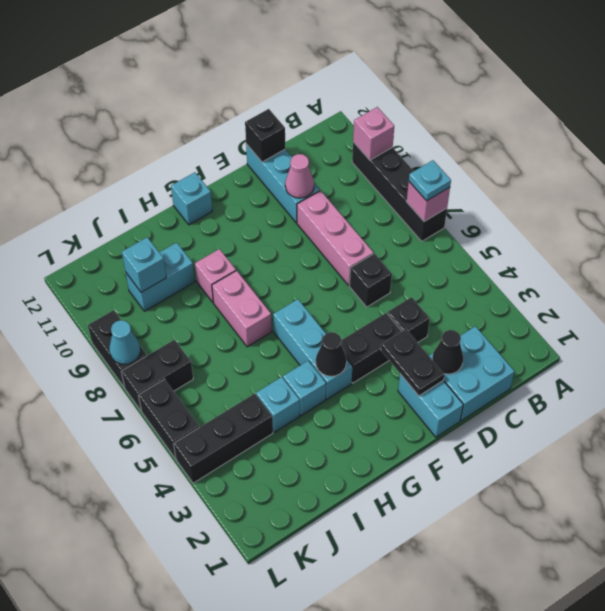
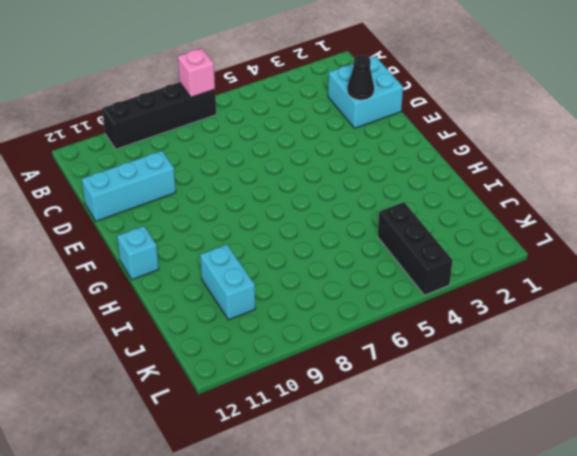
none -> black 1x1 brick [387,297,430,342]
none -> black 1x1 brick [349,254,392,307]
none -> pink 1x3 brick [297,191,373,285]

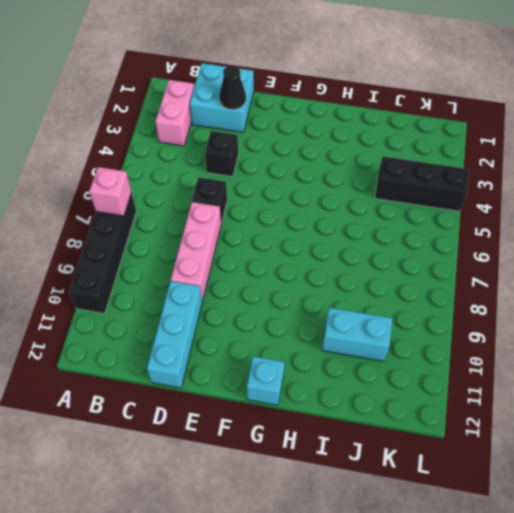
pink 1x2 brick [155,80,194,146] -> pink 1x2 brick moved to [212,271,272,347]
none -> cyan 1x2 brick [398,374,463,437]
none -> black 1x2 brick [341,313,402,383]
none -> cyan 1x3 brick [273,299,353,399]

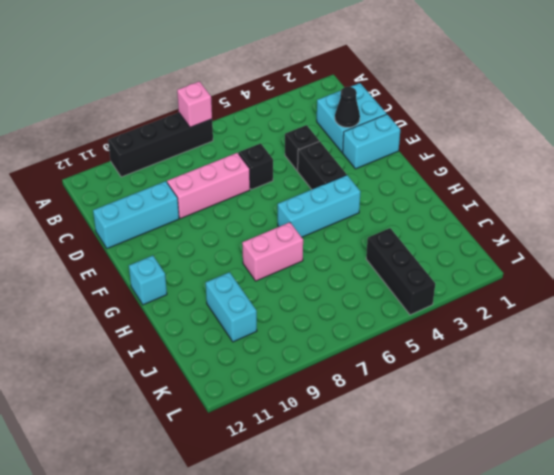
none -> cyan 1x1 brick [283,361,326,416]
none -> pink 1x1 brick [195,249,236,303]
none -> cyan 1x1 brick [256,377,300,432]

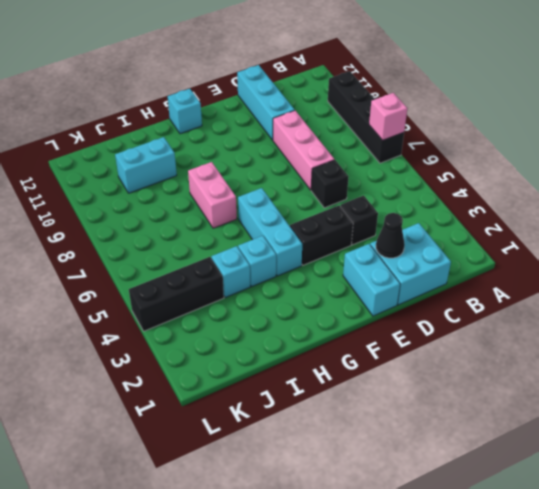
none -> pink 1x1 brick [195,249,236,303]
none -> black 1x2 brick [121,340,193,410]
none -> black 1x2 brick [138,379,199,459]

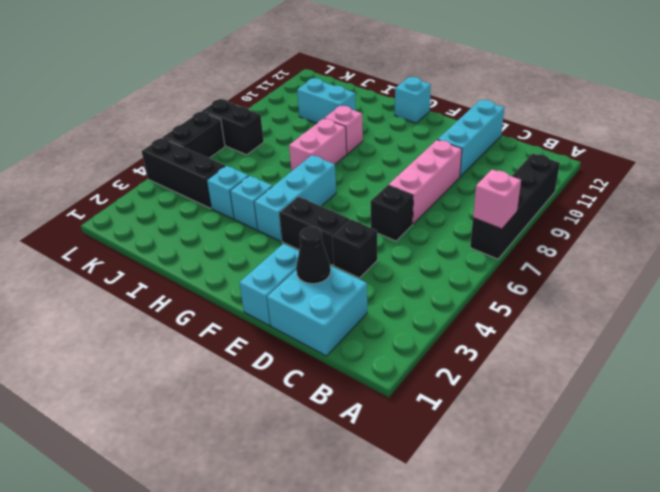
none -> black 1x2 brick [88,310,147,388]
none -> pink 1x1 brick [353,107,394,160]
none -> pink 1x1 cone [285,154,314,198]

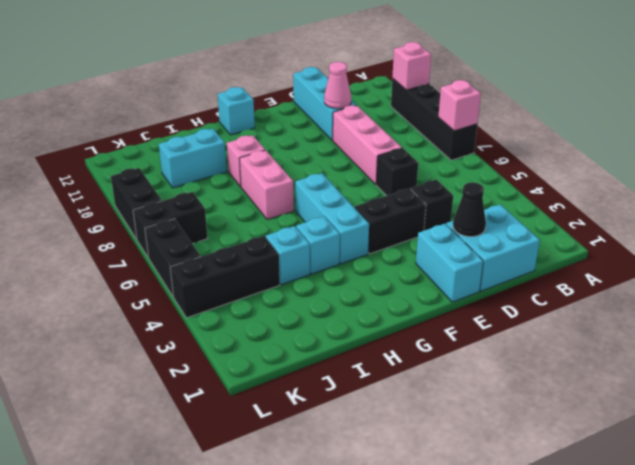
none -> black 1x1 brick [245,109,285,162]
none -> black 1x2 plate [381,329,444,396]
none -> black 1x1 cone [316,332,347,376]

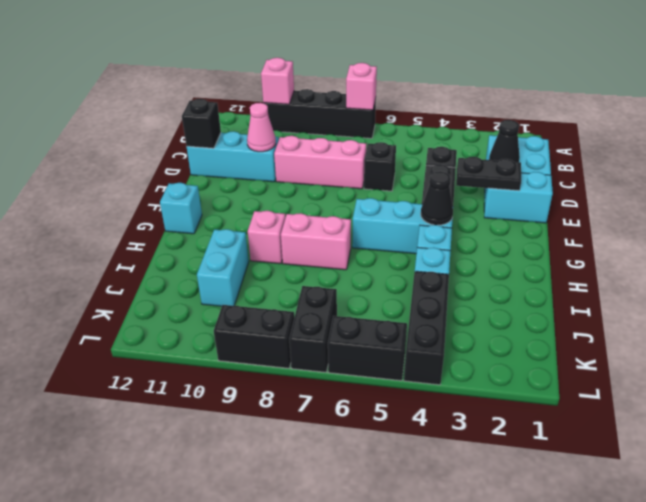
none -> cyan 1x1 brick [122,237,166,292]
none -> cyan 1x1 cone [109,320,141,364]
none -> cyan 1x1 plate [409,160,451,201]

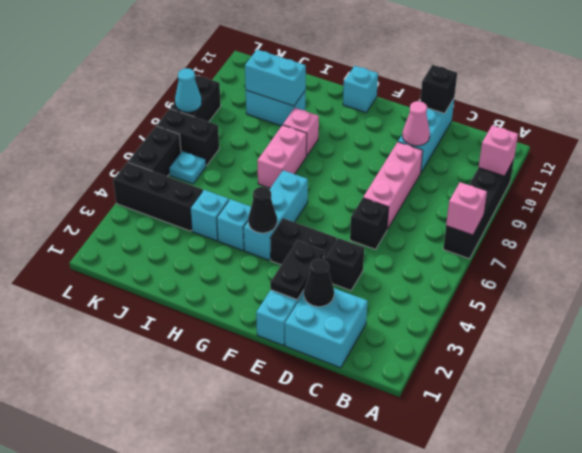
cyan 1x2 brick [245,50,306,106] -> cyan 1x1 brick [122,237,166,292]
cyan 1x1 plate [169,151,206,184] -> cyan 1x1 plate moved to [409,160,451,201]

